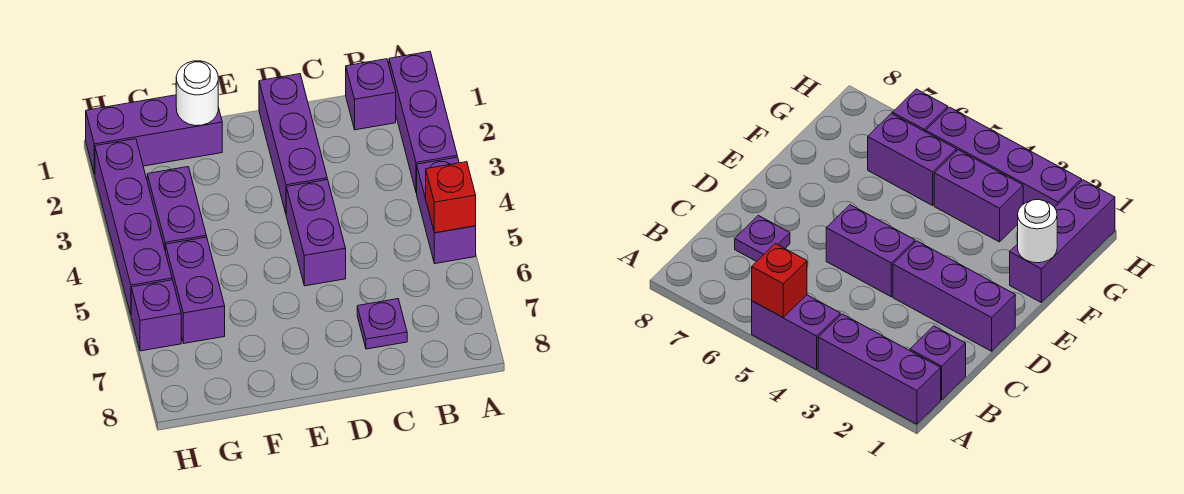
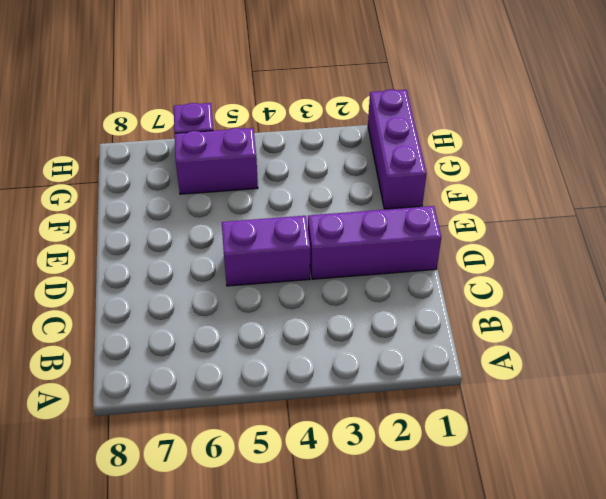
none -> purple 1x3 brick [389,51,457,193]
none -> purple 1x2 brick [417,157,476,264]
none -> purple 1x1 brick [346,59,396,130]

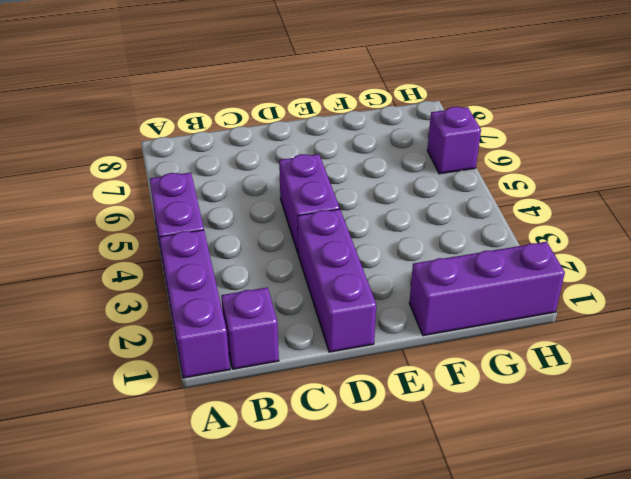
none -> purple 1x1 plate [357,299,407,349]
none -> purple 1x2 brick [147,167,206,252]
none -> purple 1x2 brick [166,237,225,343]

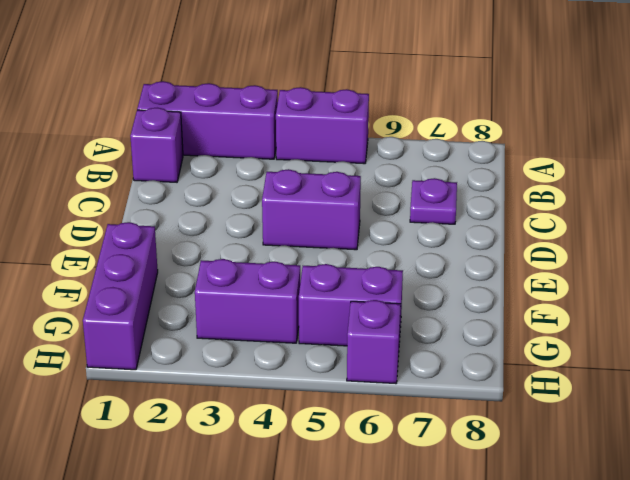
none -> purple 1x3 brick [259,74,327,213]
none -> purple 1x4 brick [95,139,172,314]
none -> red 1x1 brick [426,162,476,233]

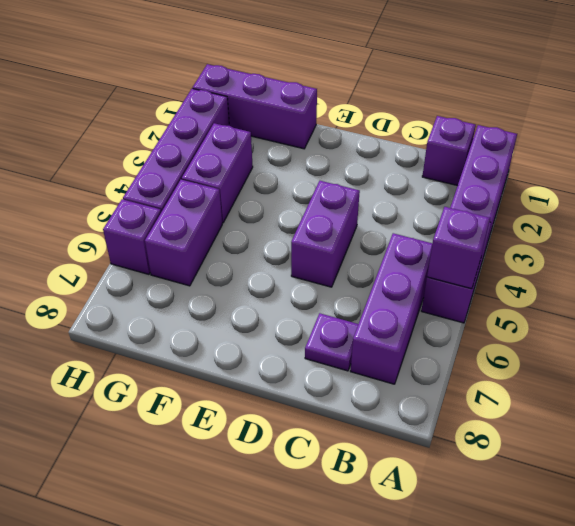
purple 1x1 brick [427,207,490,289] -> red 1x1 brick [426,162,476,233]
purple 1x3 brick [350,233,432,384] -> purple 1x3 brick moved to [259,74,327,213]
none -> white 1x1 round brick [176,61,218,126]

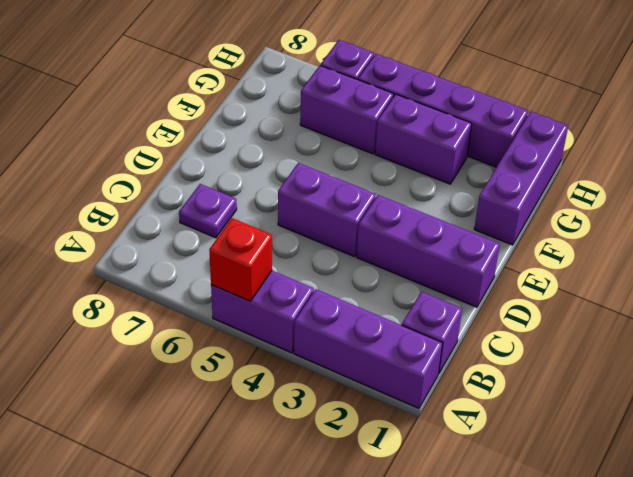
none -> white 1x1 round brick [176,61,218,126]

